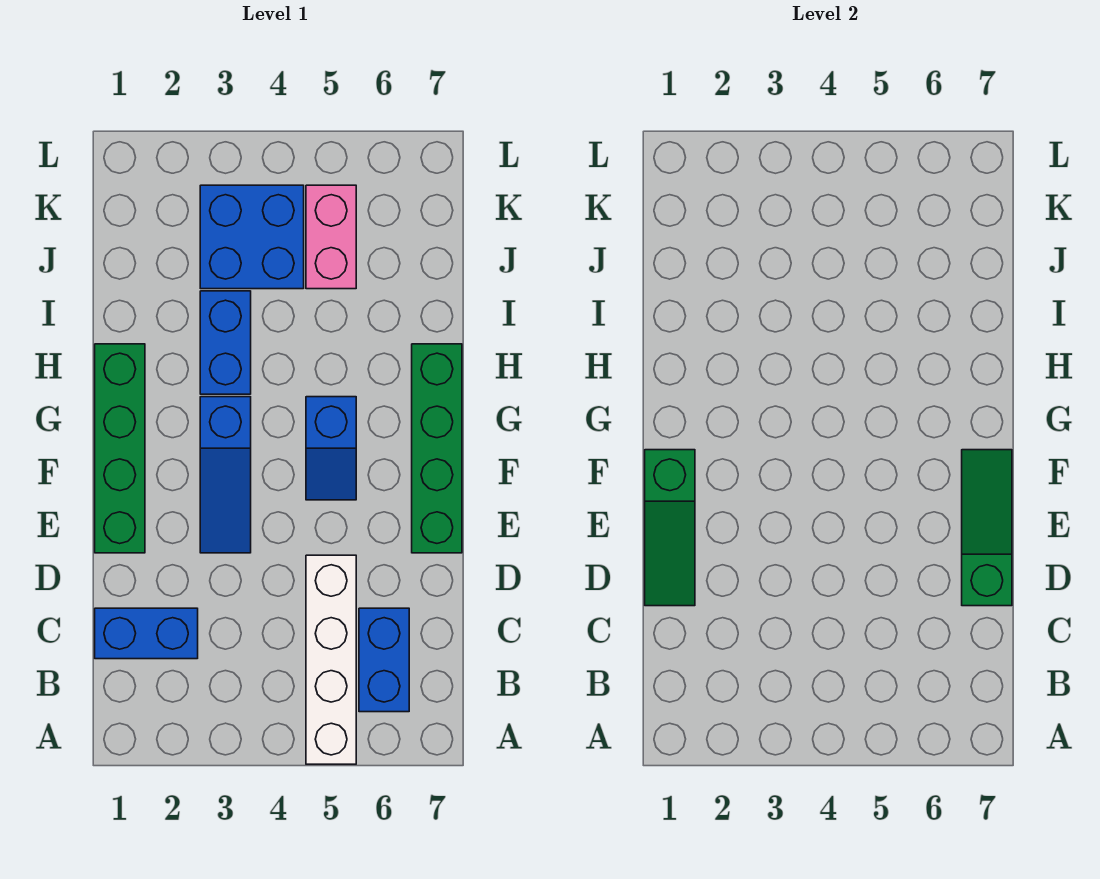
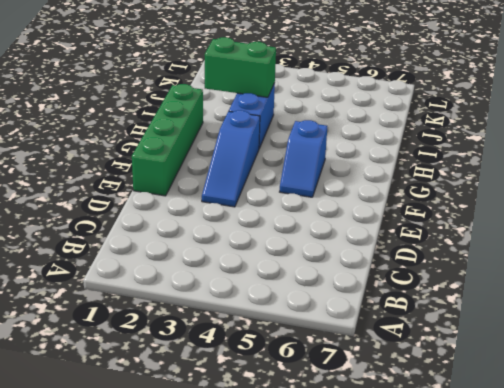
green 1x2 brick [205,37,276,97] -> none
none -> white 1x4 brick [306,555,356,764]
none -> blue 1x2 brick [359,608,409,712]
none -> blue 1x2 brick [95,608,198,659]

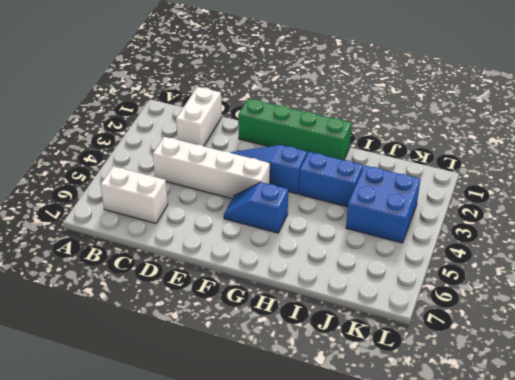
white 1x2 brick [101,166,168,223] -> blue 1x2 brick [359,608,409,712]
white 1x2 brick [176,87,222,146] -> blue 1x2 brick [95,608,198,659]
white 1x4 brick [153,137,270,199] -> white 1x4 brick moved to [306,555,356,764]
none -> green 1x4 brick [412,344,462,553]
none -> pink 1x2 brick [306,185,356,289]
none -> green 1x3 slope [645,450,695,606]

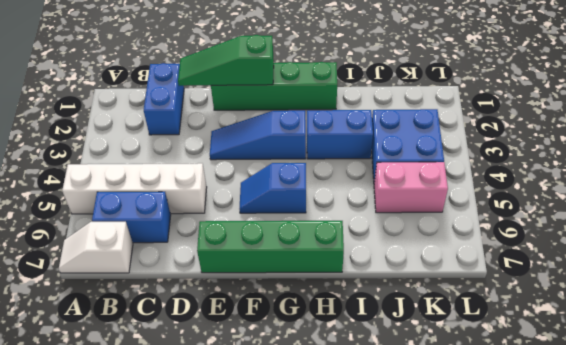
white 1x2 slope [59,222,133,273] -> none
none -> green 1x3 slope [962,450,1012,606]

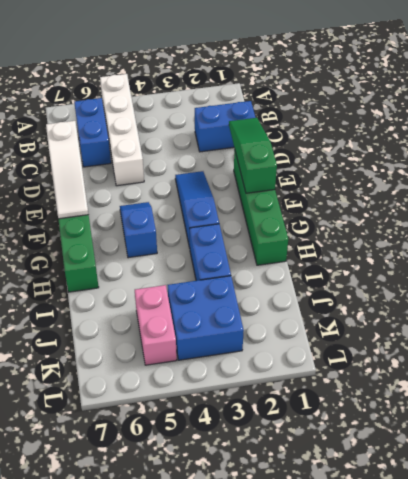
white 1x3 slope [46,121,88,219] -> green 1x3 slope [962,450,1012,606]

